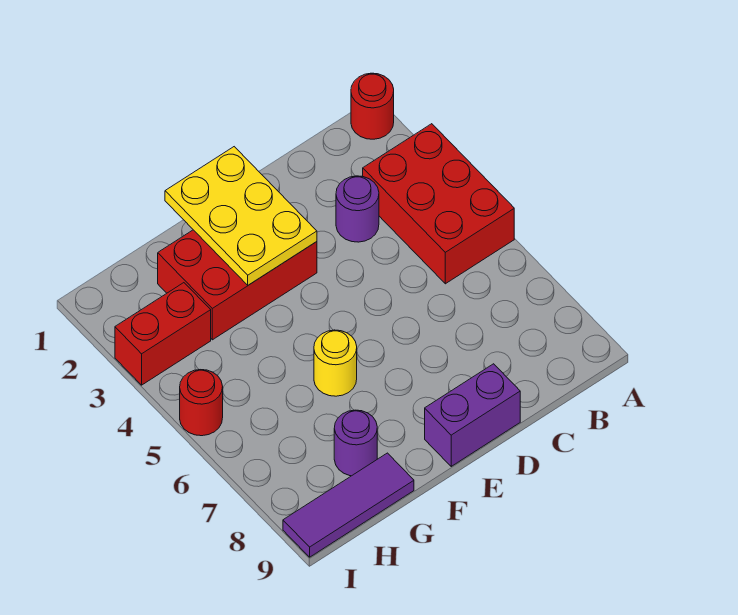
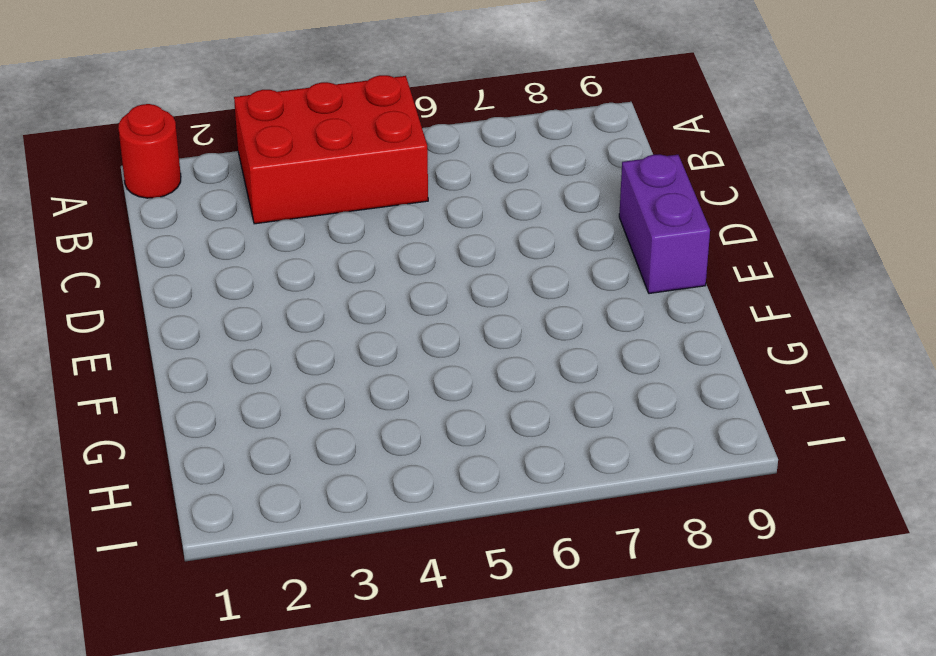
none -> purple 1x1 round brick [336,176,379,242]
none -> red 2x3 brick [158,230,317,340]

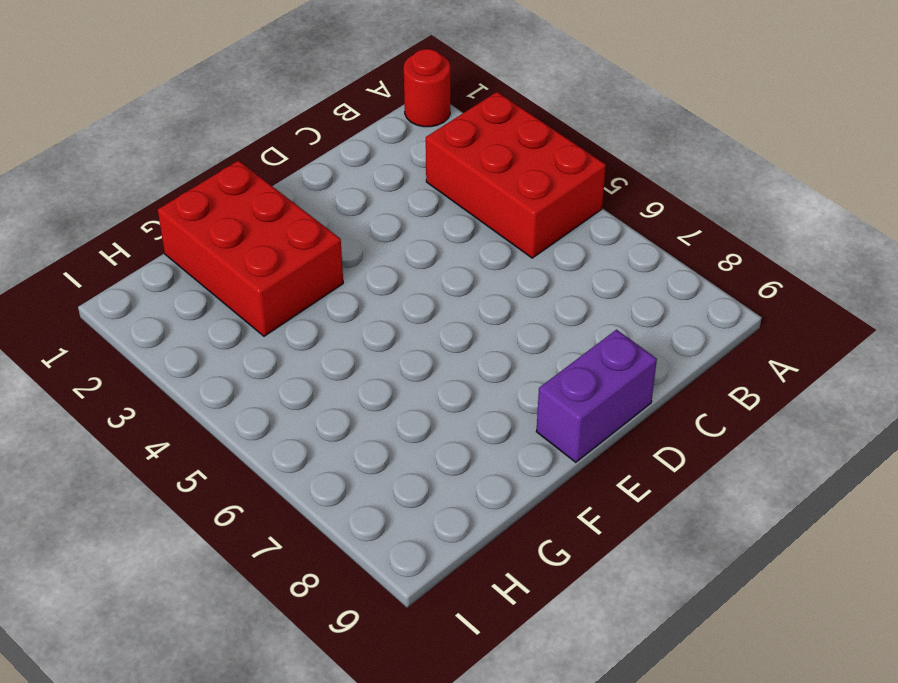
red 2x3 brick [158,161,343,336] -> red 2x3 brick turned to [158,230,317,340]
none -> purple 1x1 round brick [336,176,379,242]
none -> yellow 1x1 round brick [314,330,357,396]

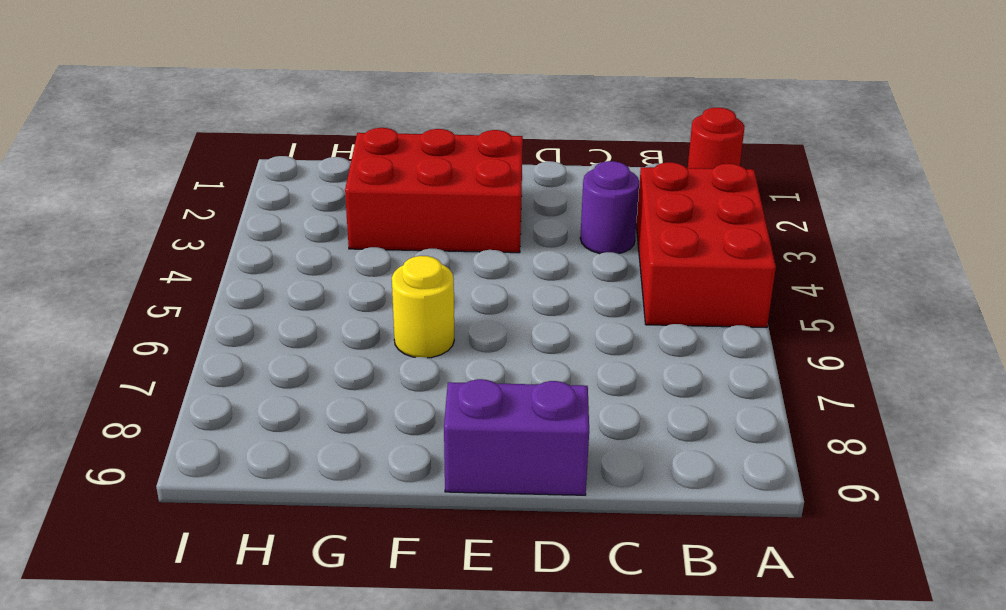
none -> purple 1x1 round brick [334,410,377,476]
none -> purple 1x3 tile [283,453,414,557]

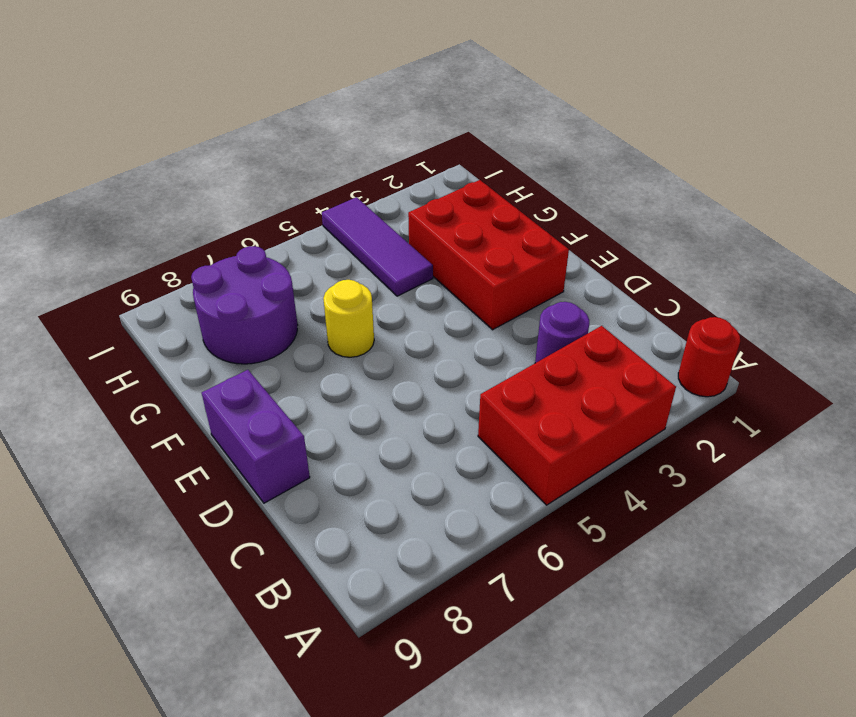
purple 1x3 tile [322,197,433,296] -> purple 1x3 tile moved to [283,453,414,557]
purple 2x2 round brick [191,246,298,364] -> purple 1x1 round brick [334,410,377,476]
none -> red 1x2 brick [115,283,211,385]
none -> red 1x1 round brick [180,370,223,436]

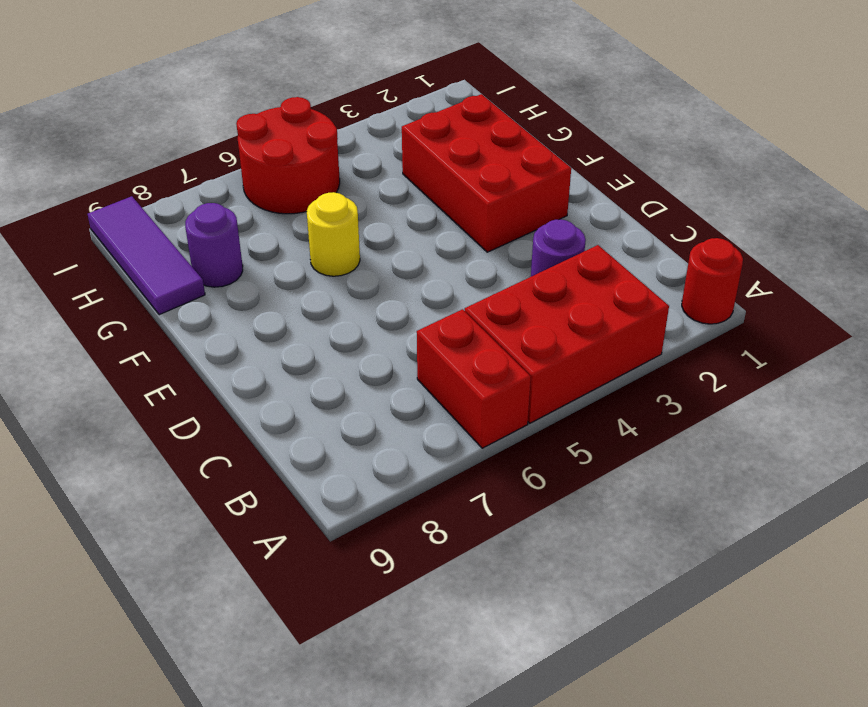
red 1x2 brick [417,309,531,448] -> red 1x2 brick moved to [115,283,211,385]
red 2x2 round brick [236,97,340,214] -> red 1x1 round brick [180,370,223,436]
none -> purple 1x2 brick [425,364,520,466]
none -> yellow 2x3 plate [165,147,317,285]

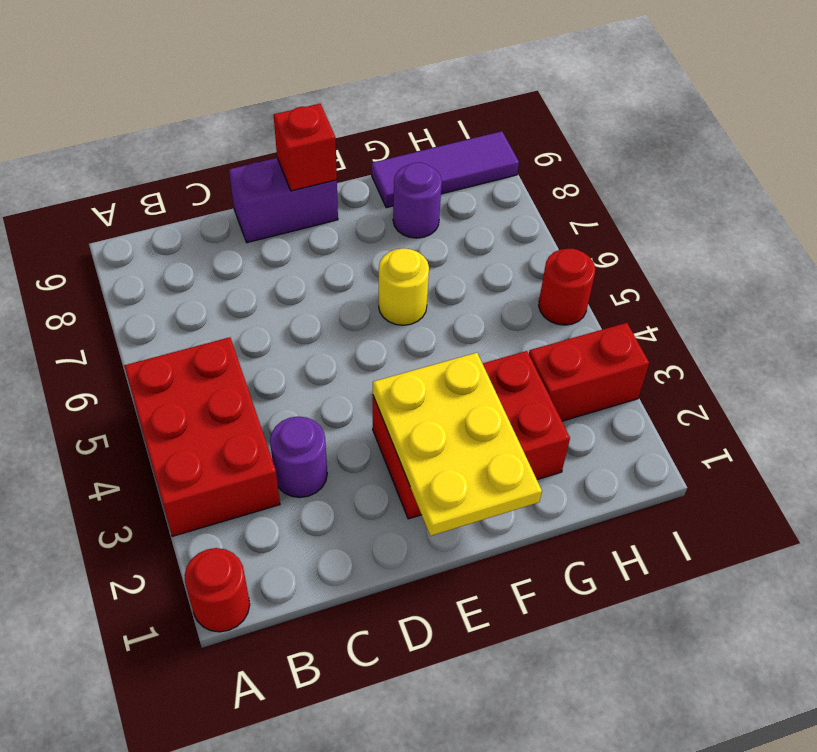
red 1x1 brick [274,104,337,191] -> none

